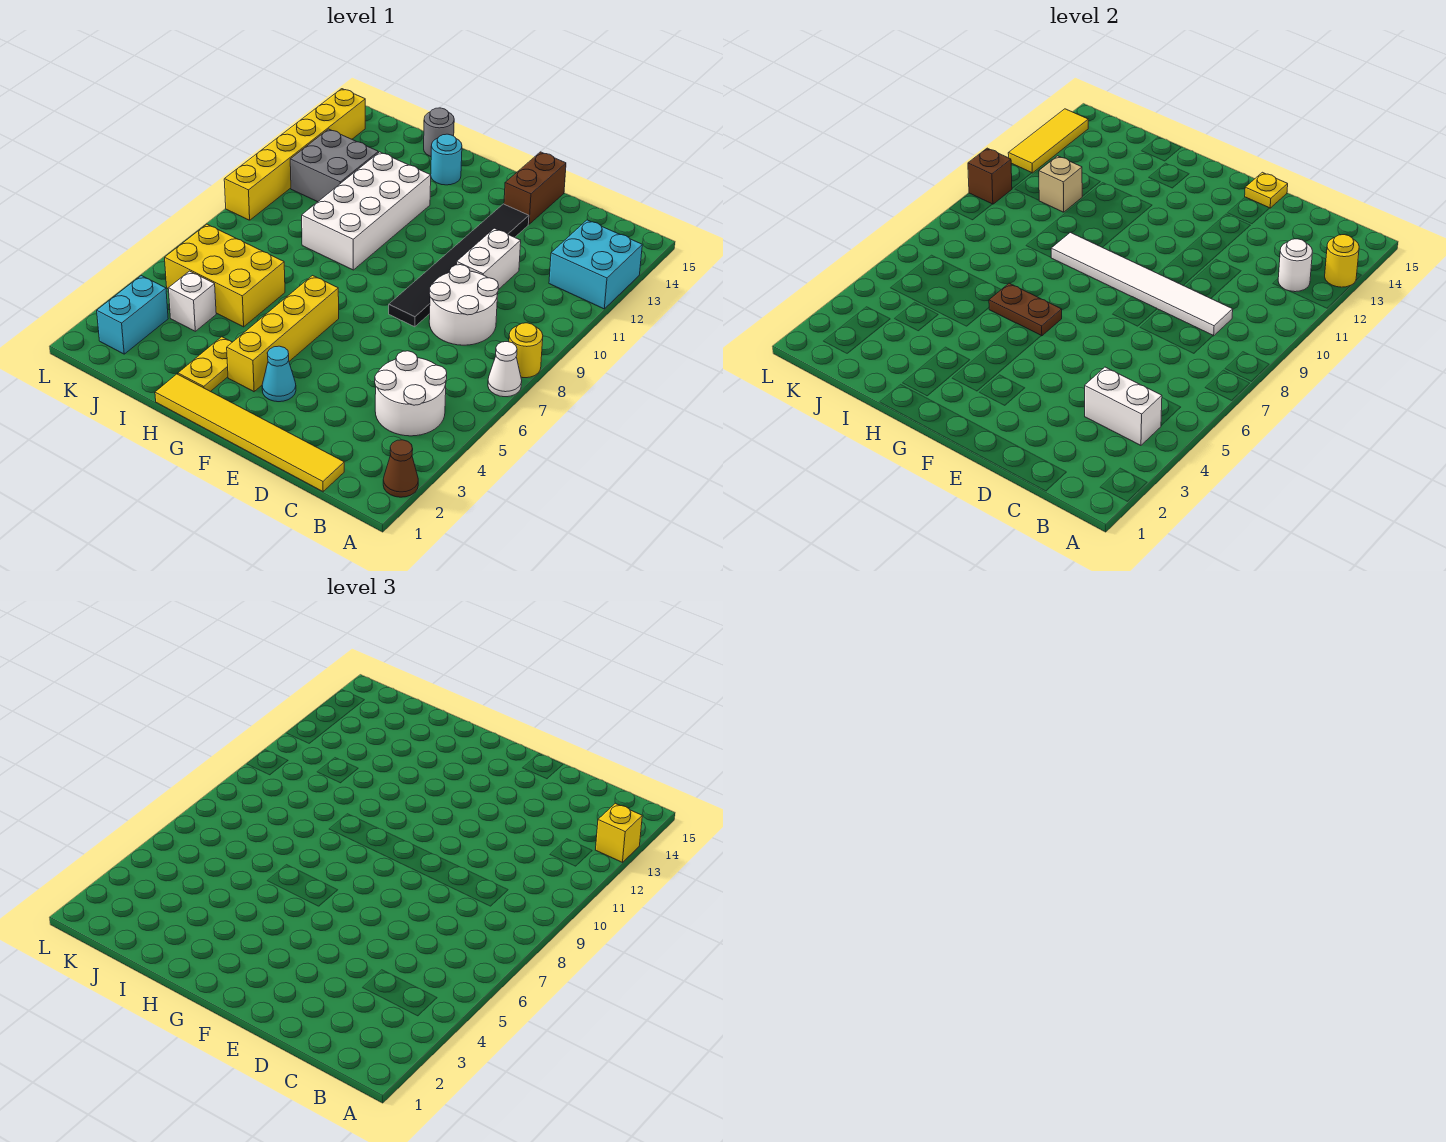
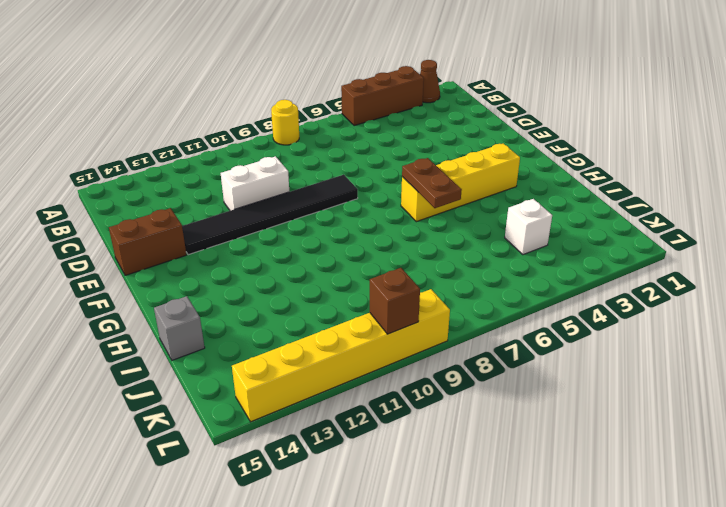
brown 1x3 brick [341,66,424,126] -> none
grey 1x1 brick [154,296,205,360] -> grey 1x1 round brick [424,108,454,157]
none -> white 1x1 cone [488,342,522,397]
none -> cyan 2x2 brick [549,220,642,309]
none -> white 2x2 round brick [375,351,447,436]
none -> yellow 1x6 tile [155,374,344,492]

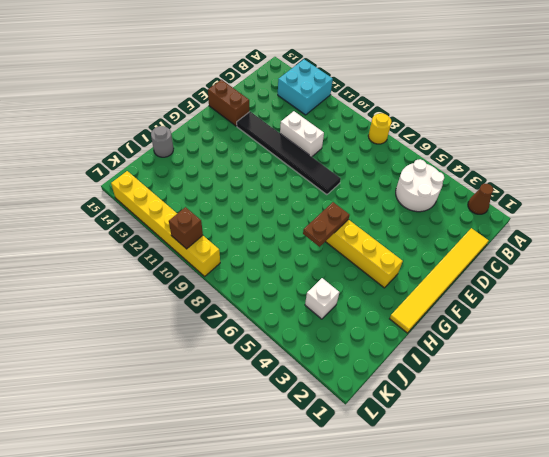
none -> white 1x1 cone [488,342,522,397]
none -> white 2x2 round brick [429,265,498,345]
none -> cyan 1x1 cone [262,346,296,402]
none -> yellow 1x2 plate [178,337,232,392]

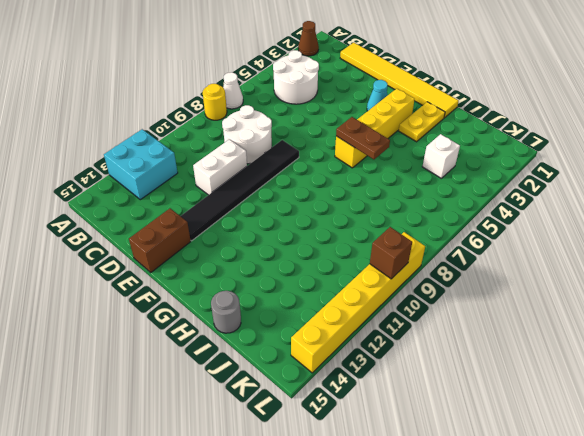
none -> white 2x4 brick [302,152,431,270]
none -> cyan 1x1 round brick [431,134,462,185]
none -> yellow 2x3 brick [165,224,285,327]
none -> grey 2x2 brick [290,129,378,202]

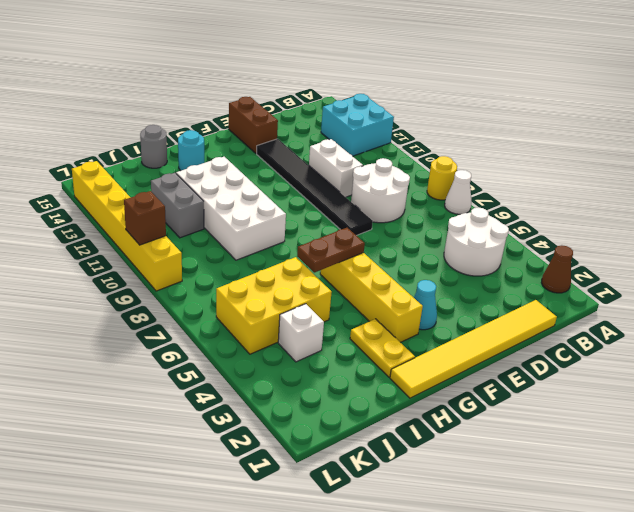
grey 1x2 brick [151,173,204,238] -> grey 2x2 brick [290,129,378,202]
none -> cyan 1x2 brick [97,276,168,354]
none -> yellow 1x1 round brick [1325,235,1359,287]
none -> white 1x2 brick [1085,367,1162,445]
none -> white 1x1 round brick [1278,239,1312,292]

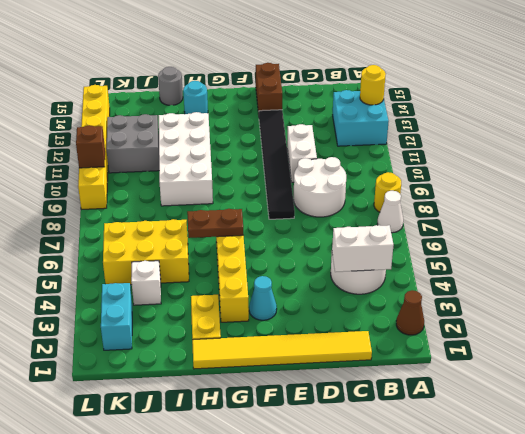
none -> white 1x1 round brick [1278,239,1312,292]
none -> white 1x6 tile [1051,233,1233,336]
none -> yellow 1x1 plate [1245,172,1288,208]
none -> tan 1x1 brick [1039,156,1082,212]

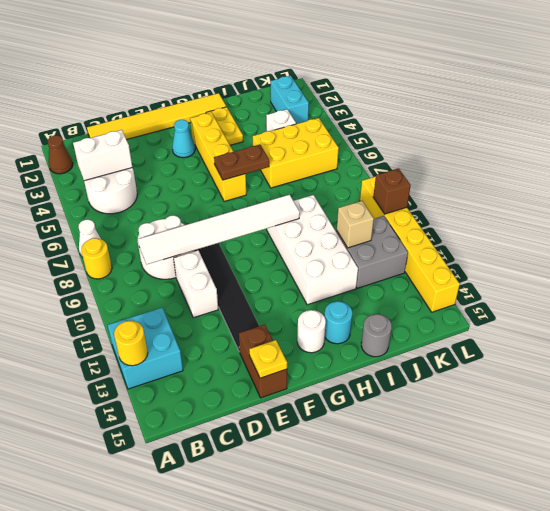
white 1x1 round brick [297,310,326,353] -> white 1x1 round brick moved to [1278,239,1312,292]
none -> yellow 1x3 tile [1008,109,1088,173]
none -> yellow 1x1 brick [596,803,642,862]

